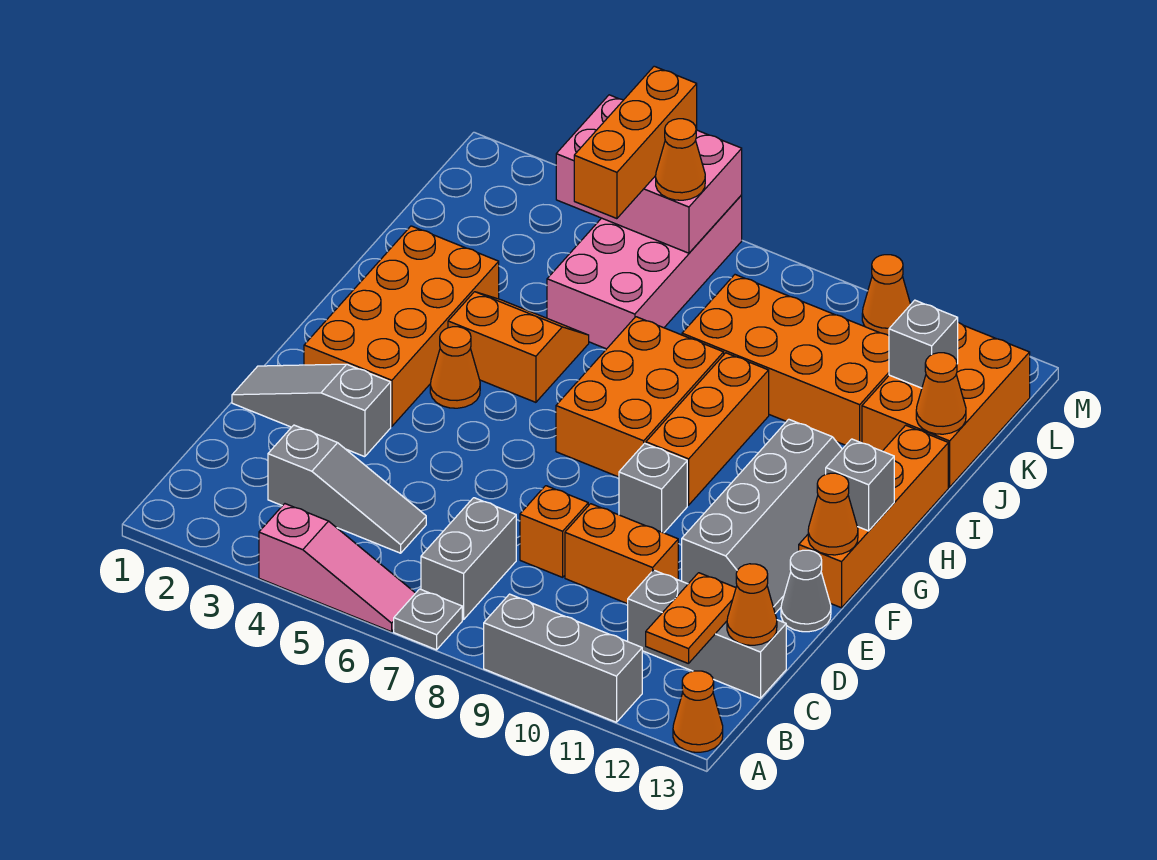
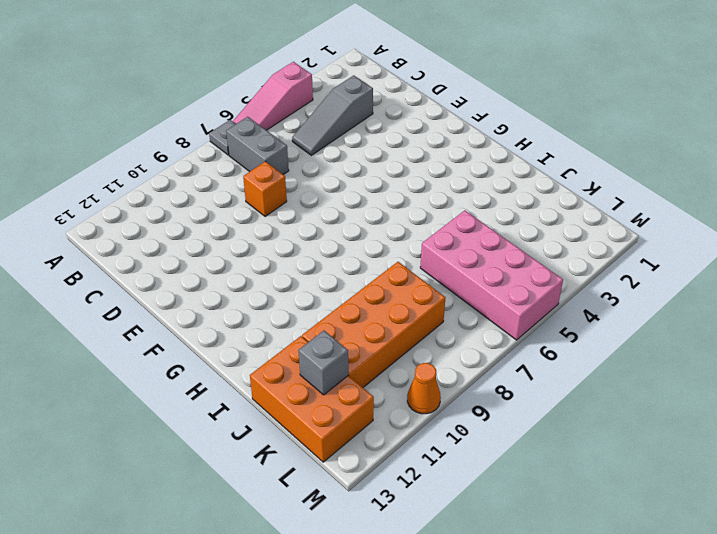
none -> grey 1x3 brick [484,594,642,722]
none -> orange 1x1 cone [673,671,723,752]
none -> grey 1x3 brick [628,570,786,698]
none -> orange 1x2 brick [565,504,678,604]

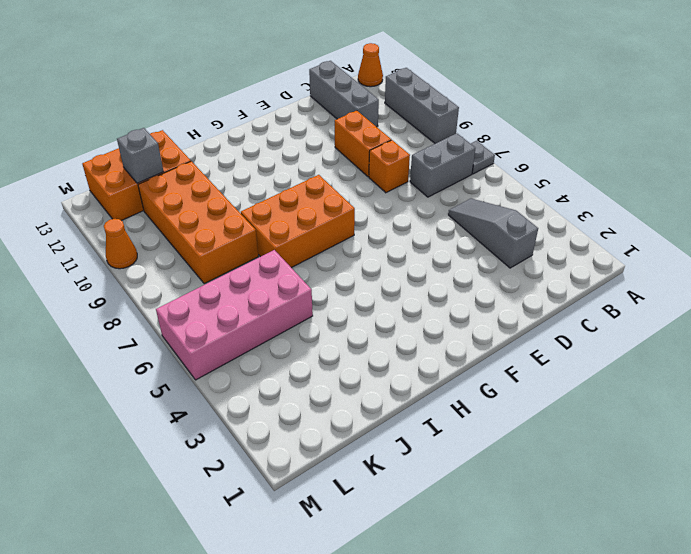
none -> pink 1x3 slope [259,504,415,632]
none -> grey 1x3 slope [232,364,391,457]
none -> grey 2x4 slope [682,419,842,613]
none -> grey 1x1 cone [781,550,831,632]

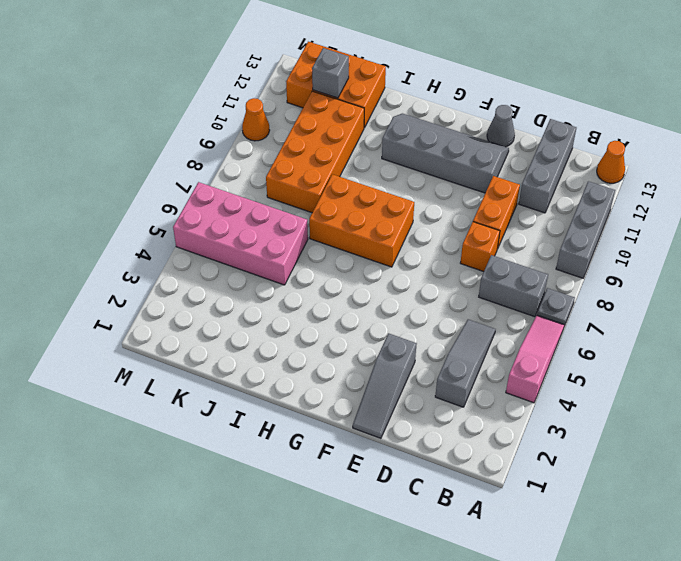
none -> orange 2x4 brick [304,226,499,427]
none -> grey 1x1 brick [619,443,687,533]
none -> orange 1x4 brick [799,425,948,608]
none -> orange 1x1 cone [430,327,480,408]

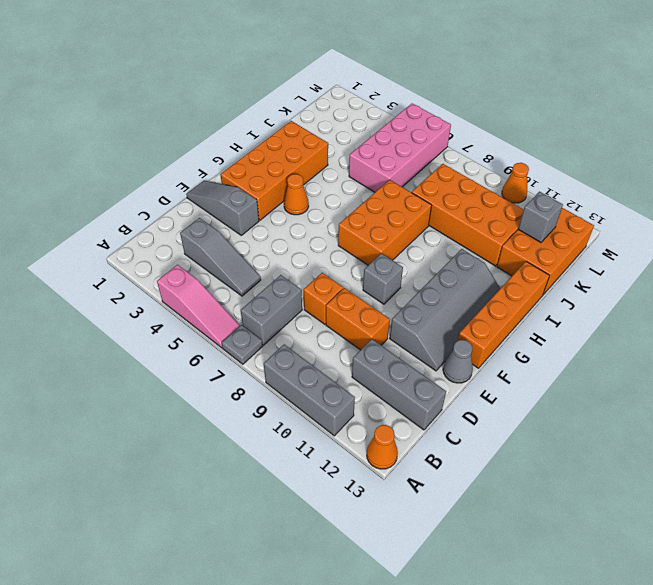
none -> orange 1x3 brick [646,353,769,505]
none -> orange 2x2 slope [448,292,589,402]
none -> orange 1x2 plate [646,573,736,664]
none -> orange 1x1 cone [727,564,777,645]

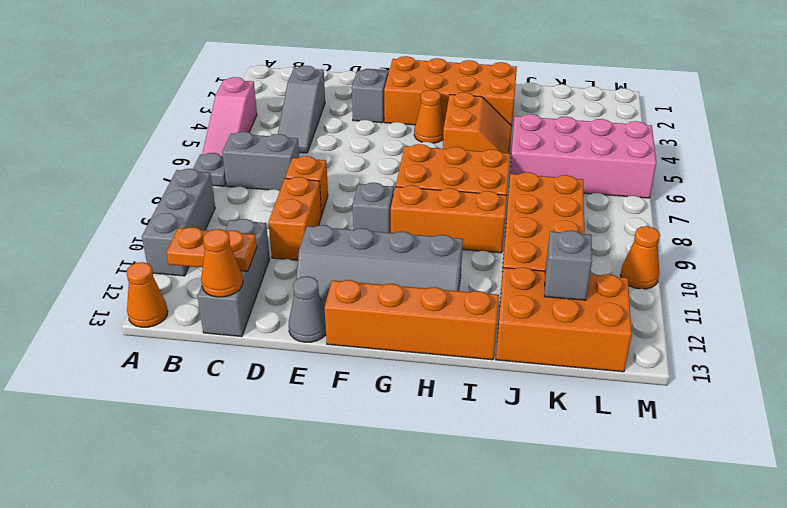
none -> orange 1x1 cone [808,473,858,555]
none -> grey 1x1 brick [826,439,894,531]
none -> orange 1x1 cone [916,353,966,434]
none -> pink 2x3 brick [556,95,742,253]

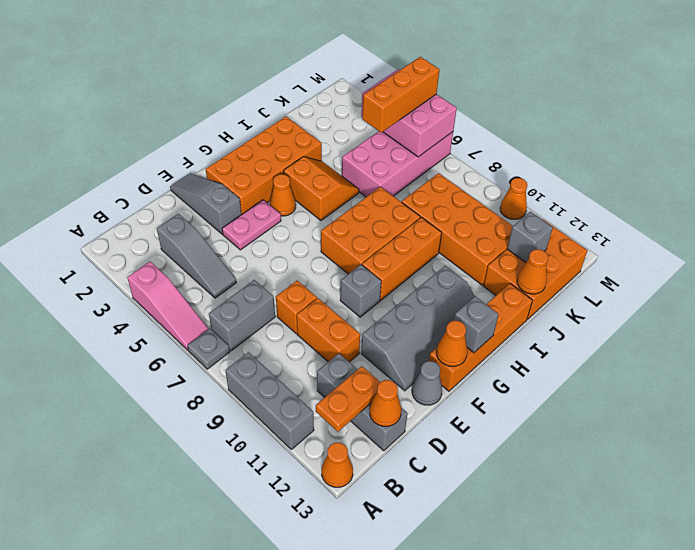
pink 1x2 plate [222,200,281,250] -> none
none -> orange 1x1 cone [656,119,705,200]

